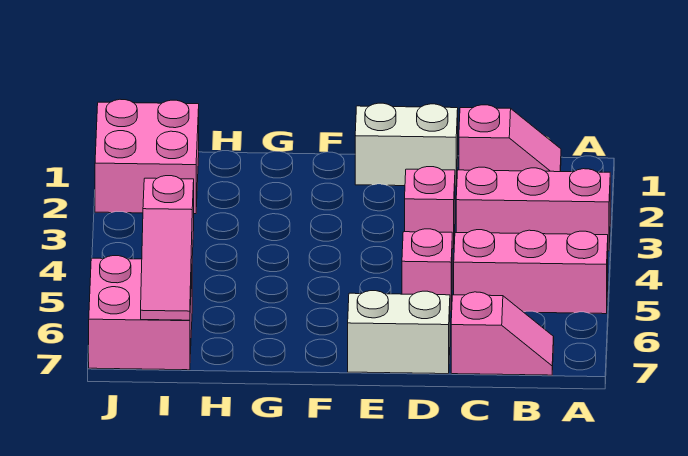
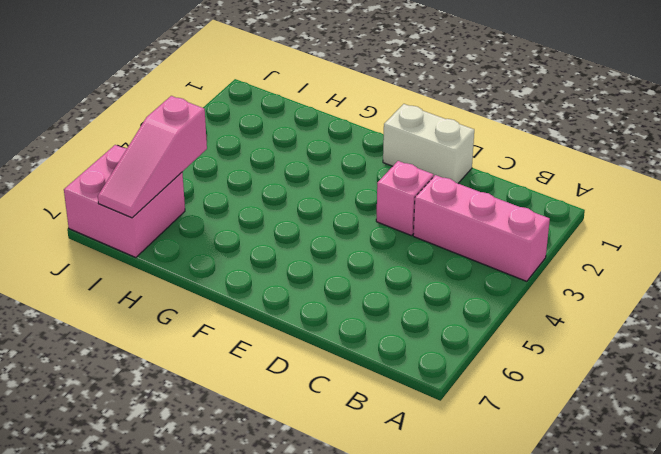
none -> pink 1x3 brick [454,230,608,314]
none -> pink 1x2 slope [459,105,561,172]

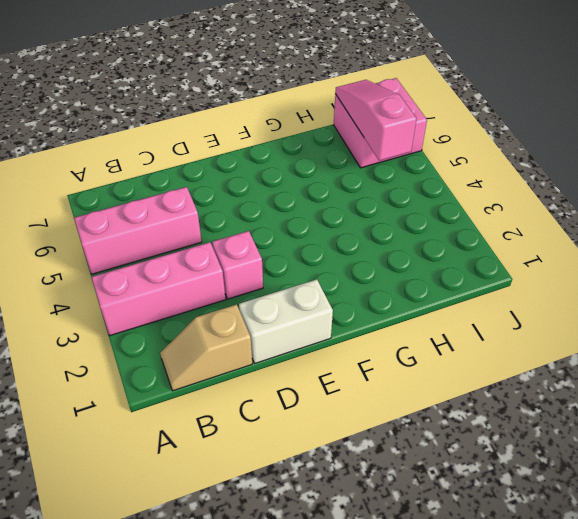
tan 1x2 slope [160,304,252,391] -> pink 1x2 slope [459,105,561,172]
none -> pink 1x2 slope [451,292,554,375]
none -> pink 1x1 brick [402,229,452,311]

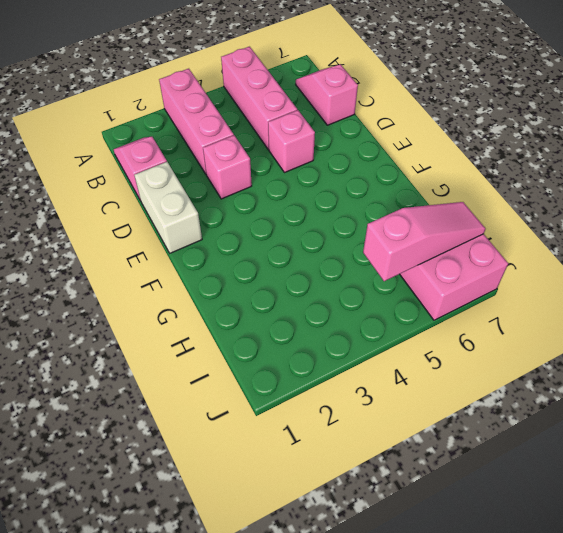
none -> white 1x2 brick [348,291,450,374]
none -> pink 2x2 brick [95,99,199,214]

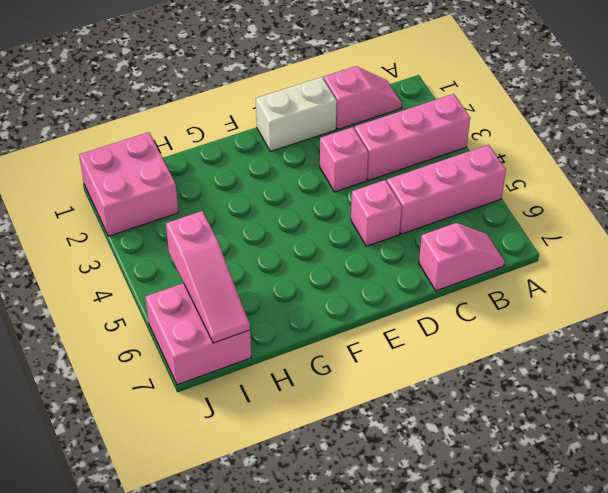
none -> white 1x2 brick [348,291,450,374]

